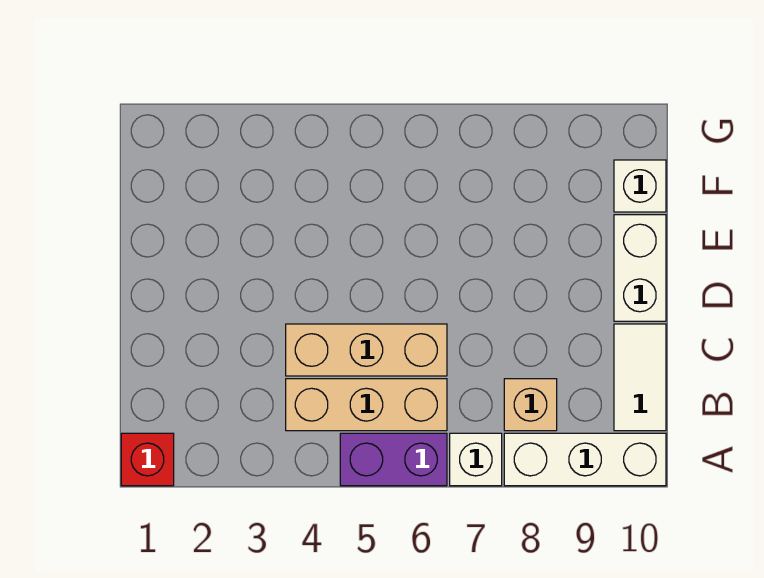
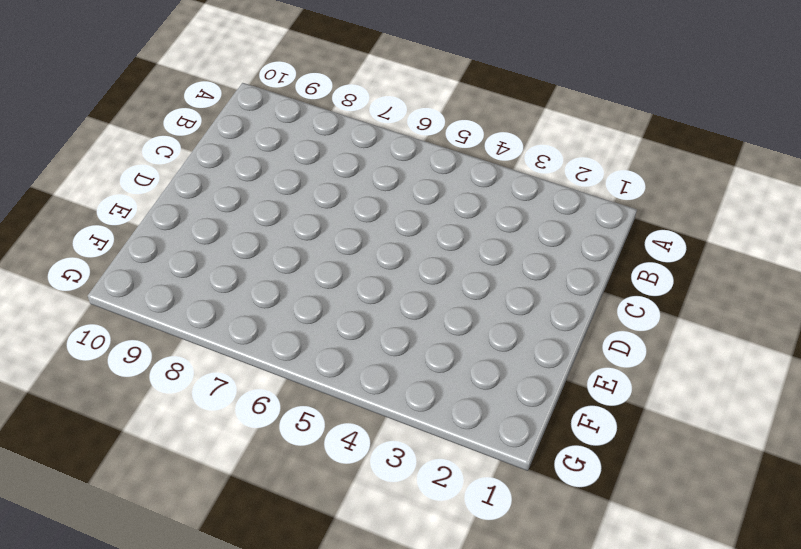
none -> red 1x1 brick [121,433,174,486]
none -> purple 1x2 brick [340,433,447,486]

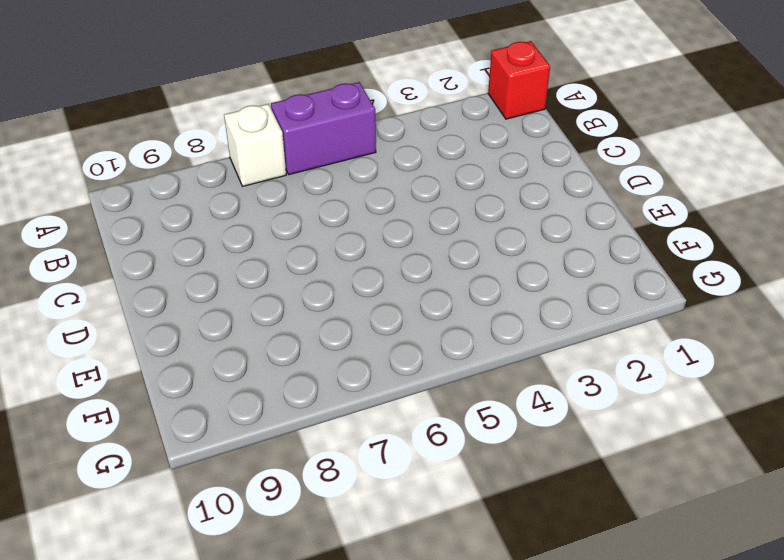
none -> white 1x3 brick [504,433,666,486]
none -> tan 1x3 brick [286,379,447,431]

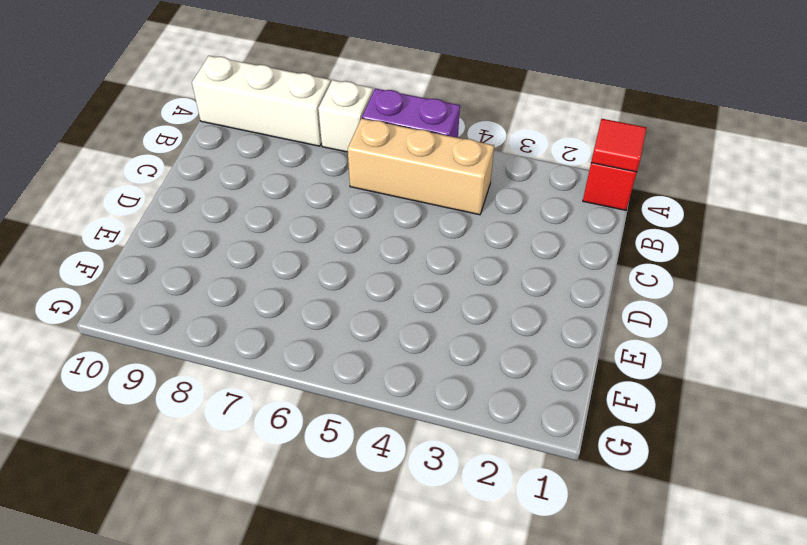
red 1x1 tile [591,119,646,172] -> none
none -> tan 1x1 brick [504,379,557,431]
none -> white 1x2 tile [614,324,666,431]

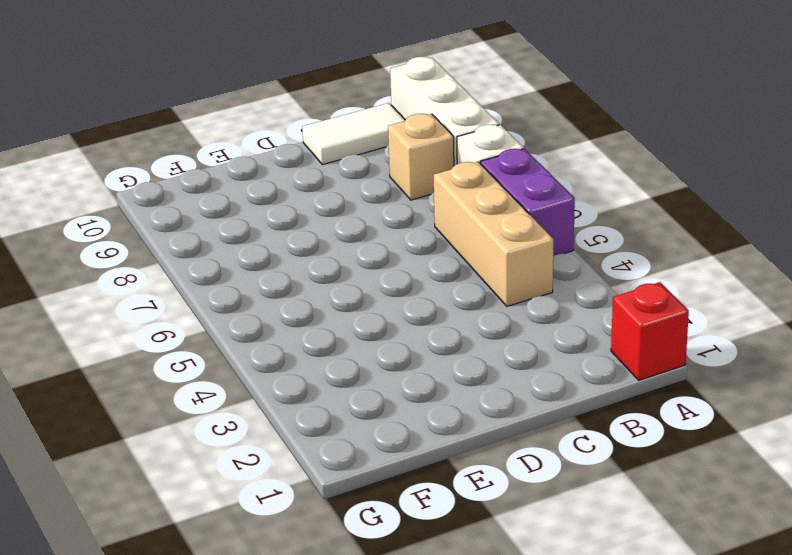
none -> tan 1x3 brick [286,324,447,376]
none -> white 1x2 brick [614,215,666,321]

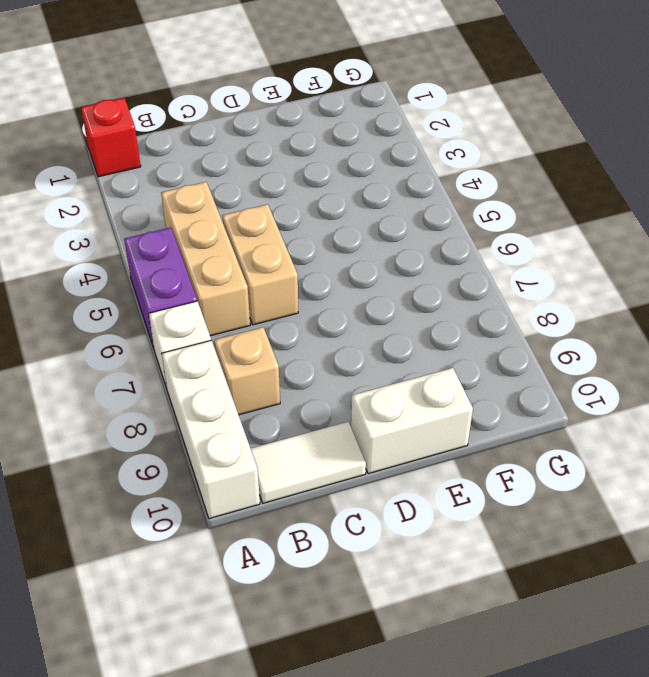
tan 1x2 brick [222,204,298,325] -> tan 1x3 brick [286,324,447,376]
none -> white 1x1 brick [614,160,666,212]

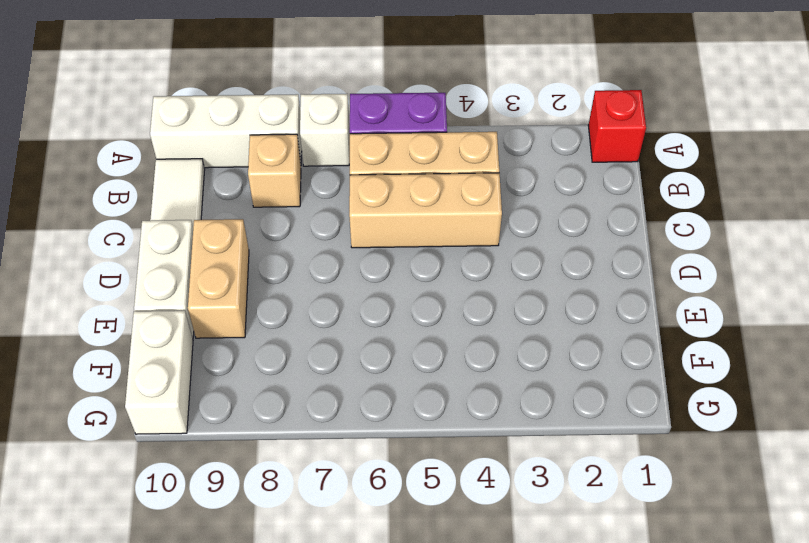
tan 1x2 brick [188,219,249,338] -> none
white 1x2 brick [125,311,193,434] -> white 1x1 brick [614,160,666,212]

